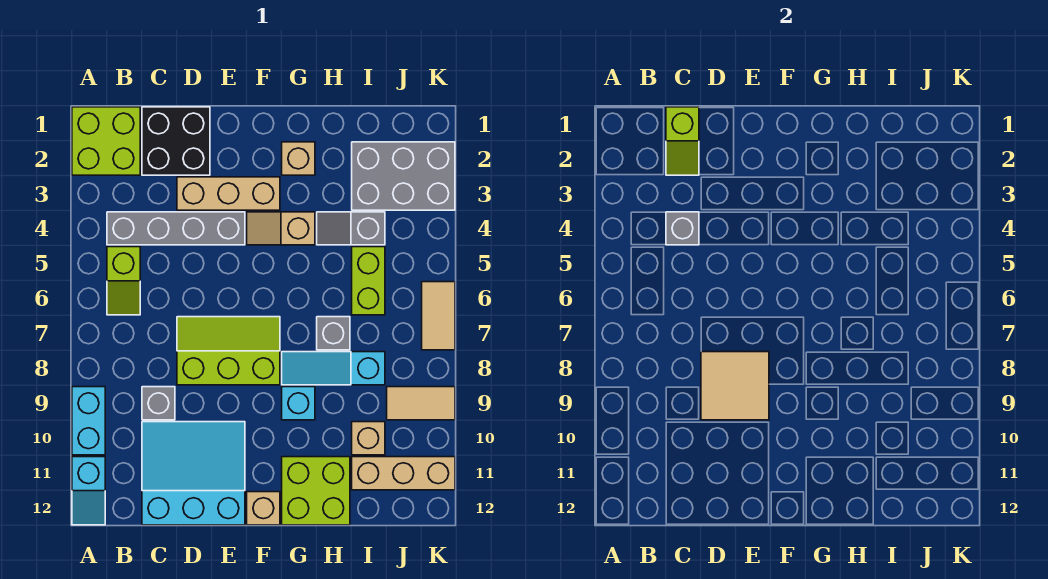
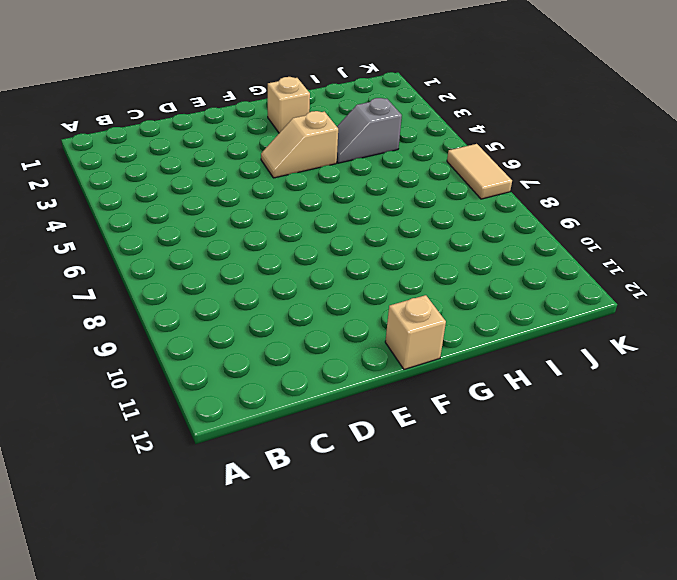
none -> lime 2x2 brick [72,107,140,175]
none -> cyan 1x2 brick [72,387,105,455]
none -> cyan 1x2 slope [72,457,105,525]

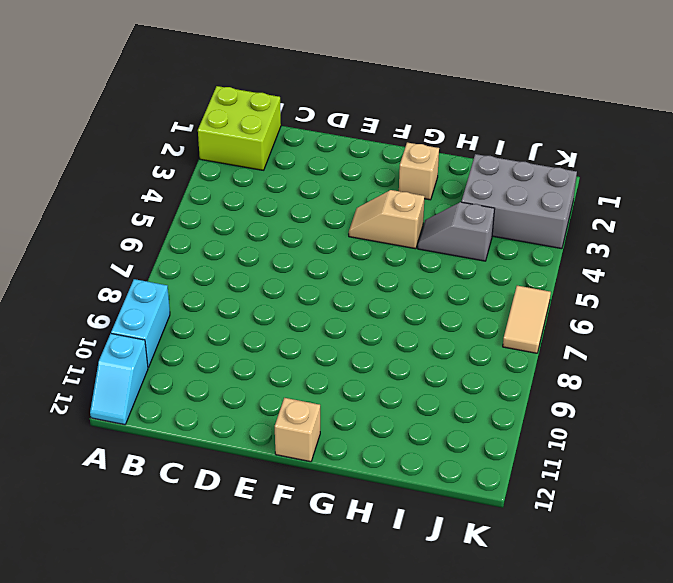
none -> grey 1x4 brick [107,212,245,245]
none -> lime 1x2 slope [107,247,140,315]
none -> black 2x2 brick [142,107,210,175]

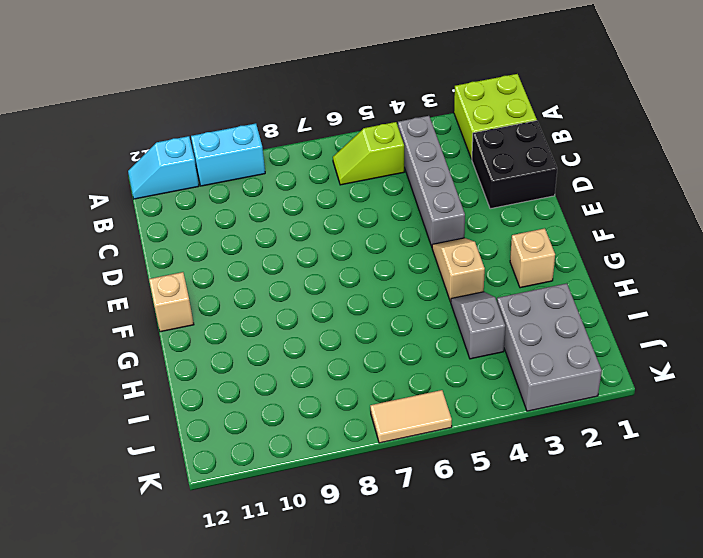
none -> grey 1x1 brick [142,387,175,420]
none -> cyan 3x3 slope [142,422,245,525]
none -> tan 1x3 brick [177,177,280,210]

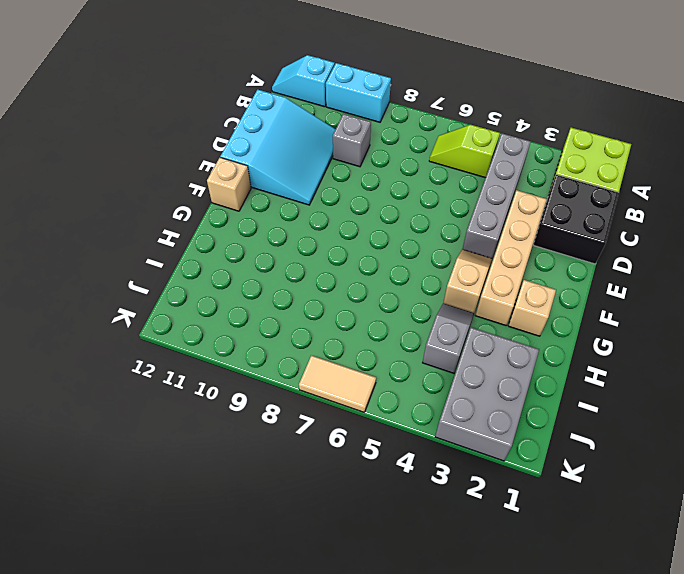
tan 1x4 brick [475,190,547,325] -> tan 1x3 brick [177,177,280,210]
none -> lime 2x3 slope [177,317,280,385]
none -> cyan 1x3 slope [282,352,385,385]
none -> cyan 1x1 brick [282,387,315,420]

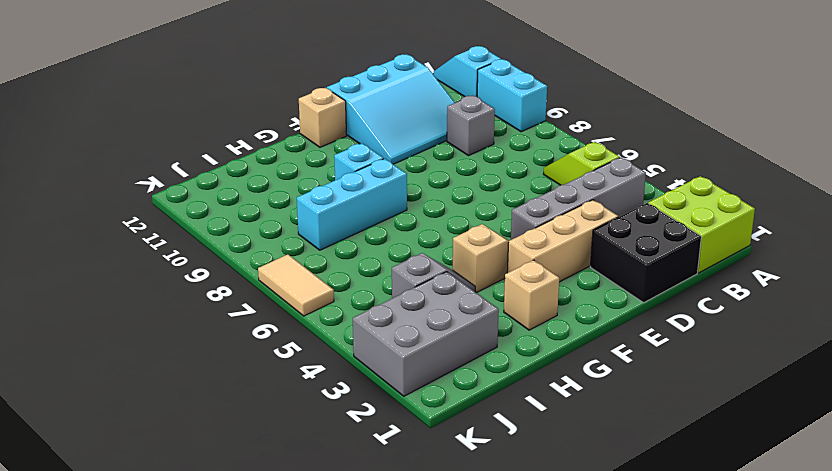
cyan 1x3 brick [297,159,407,250] -> cyan 1x3 slope [282,352,385,385]
none -> lime 2x3 slope [177,317,280,385]
none -> lime 2x2 brick [282,457,350,525]
none -> grey 1x1 brick [317,317,350,350]

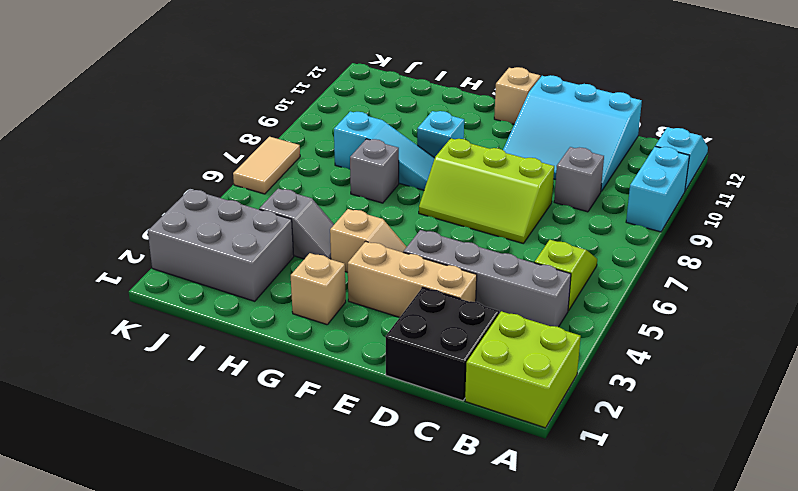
none -> lime 2x2 brick [282,457,350,525]
none -> lime 1x2 brick [352,247,385,315]
none -> tan 1x1 brick [352,422,385,455]

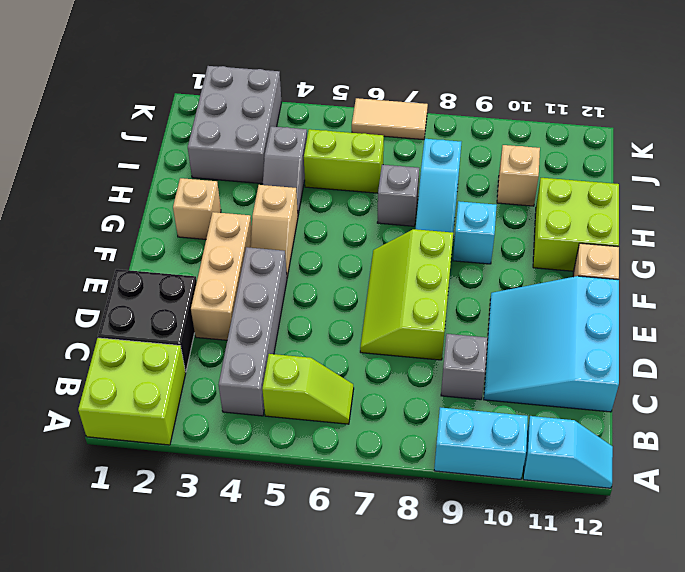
none -> tan 1x3 brick [352,457,455,490]
none -> tan 1x2 tile [387,387,455,420]
none -> lime 1x2 slope [666,107,699,175]

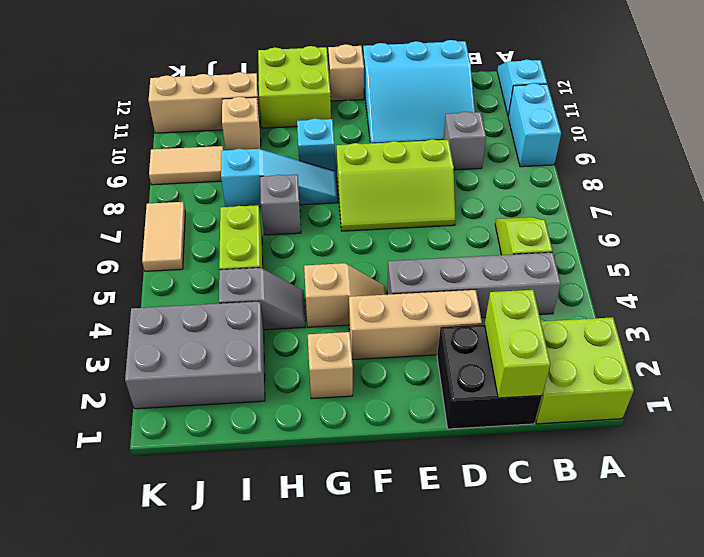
lime 1x2 brick [485,290,551,398] -> lime 1x2 slope [666,107,699,175]
none -> grey 1x1 brick [666,212,699,245]
none -> tan 2x2 tile [701,352,769,420]

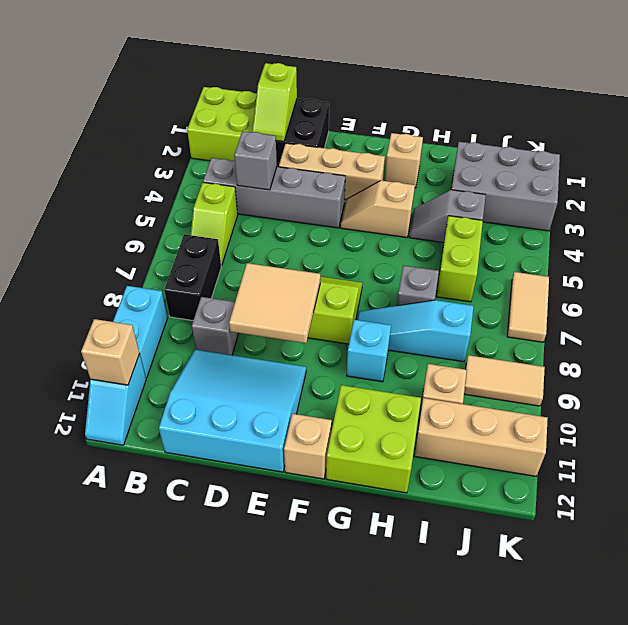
tan 1x1 brick [81,319,140,385] -> none
black 1x2 brick [164,234,221,320] -> none

